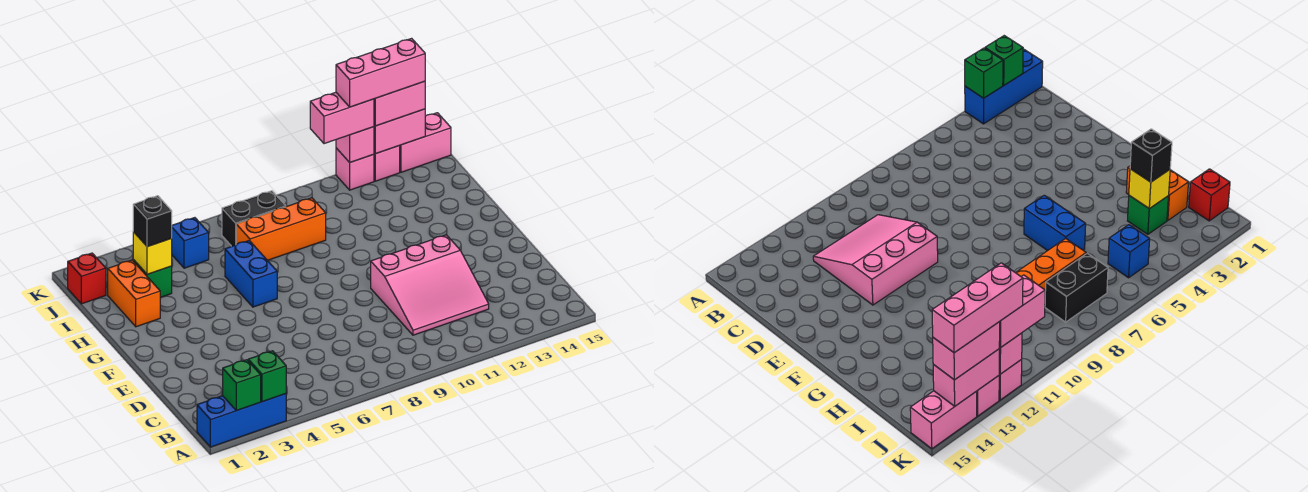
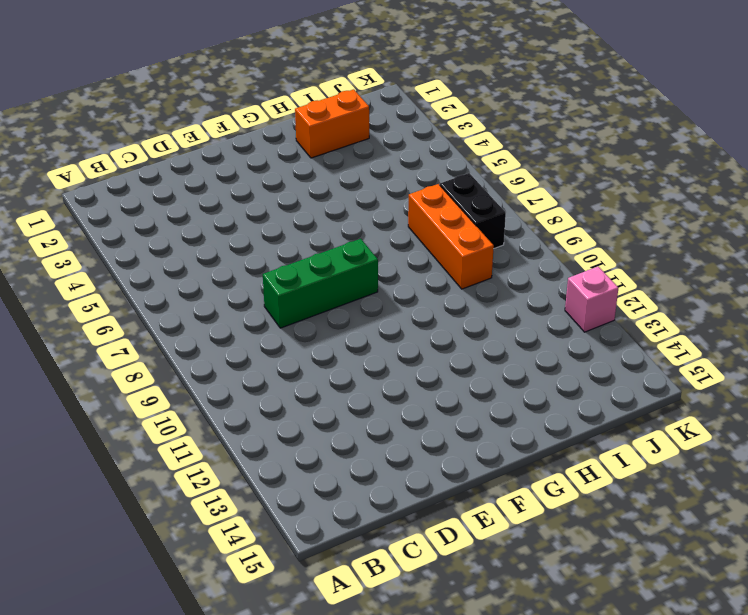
green 1x3 brick [263,239,378,328] -> none
none -> blue 1x3 brick [197,394,286,447]
none -> pink 3x3 slope [371,235,489,335]
none -> blue 1x2 brick [225,241,277,307]

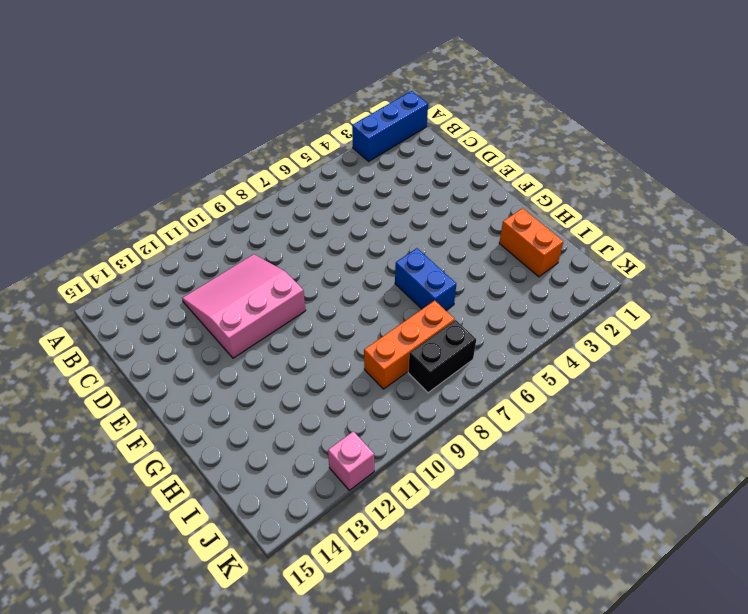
none -> green 1x1 brick [133,260,172,297]
none -> red 1x1 brick [68,253,106,304]
none -> blue 1x1 brick [171,218,209,268]

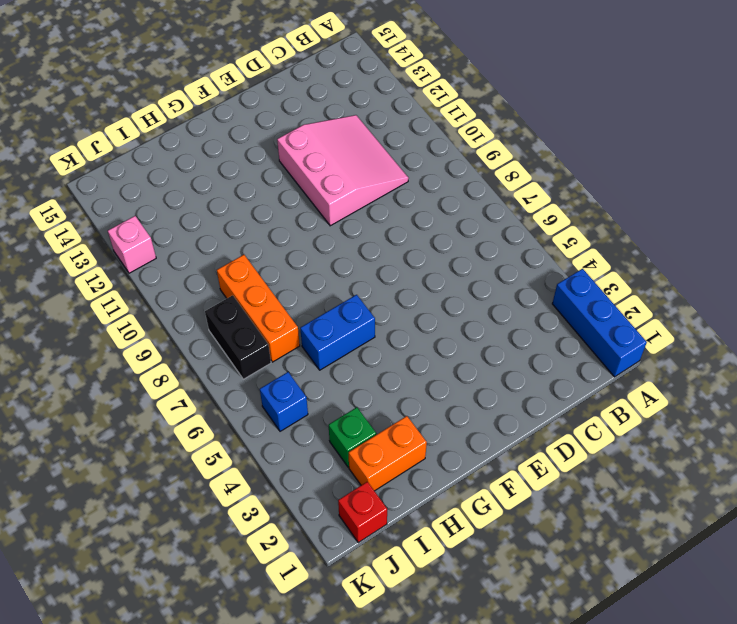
none -> pink 1x1 brick [374,146,400,181]
none -> pink 1x2 brick [400,113,451,172]
none -> green 1x1 brick [223,360,261,411]

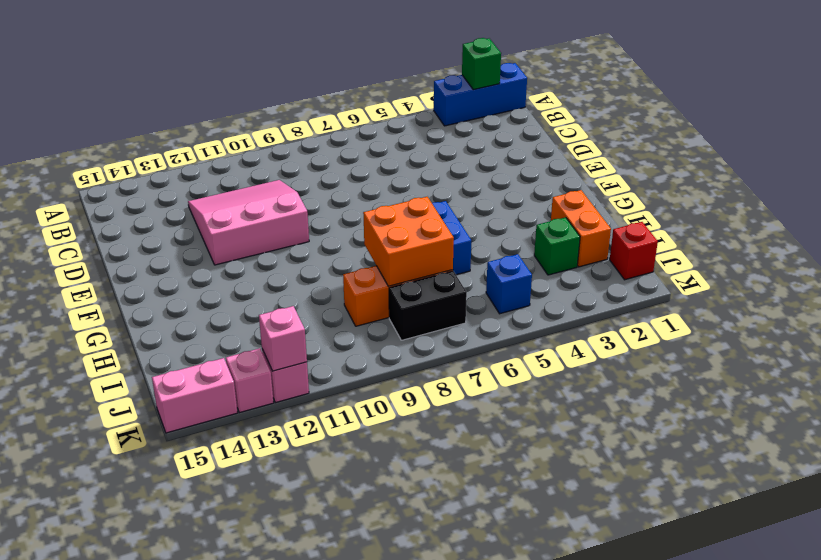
orange 2x2 brick [363,197,454,286] -> none
none -> green 1x1 brick [248,351,286,402]
none -> yellow 1x1 brick [133,232,172,274]
none -> pink 1x2 brick [374,109,425,154]

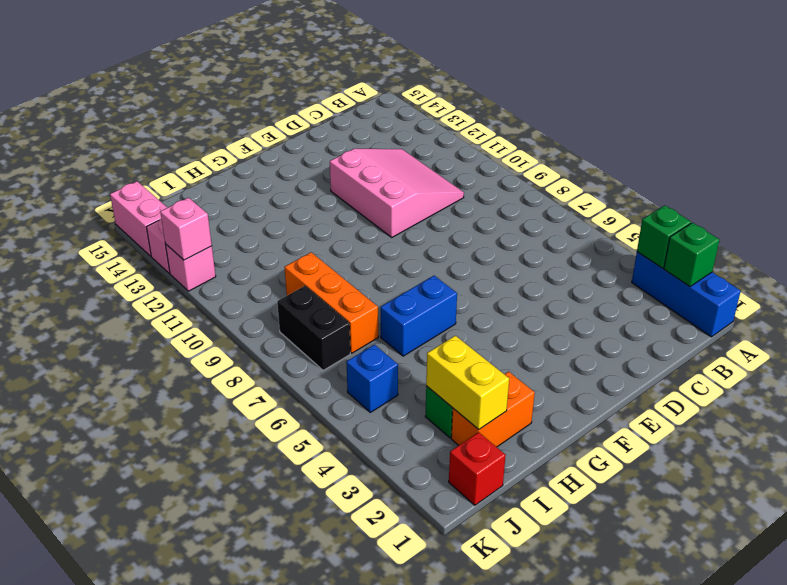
yellow 1x2 brick [426,336,509,429] -> yellow 1x1 brick [133,232,172,274]
none -> pink 1x2 brick [374,109,425,154]
none -> black 1x1 brick [133,196,172,247]
none -> pink 1x2 brick [310,92,374,144]

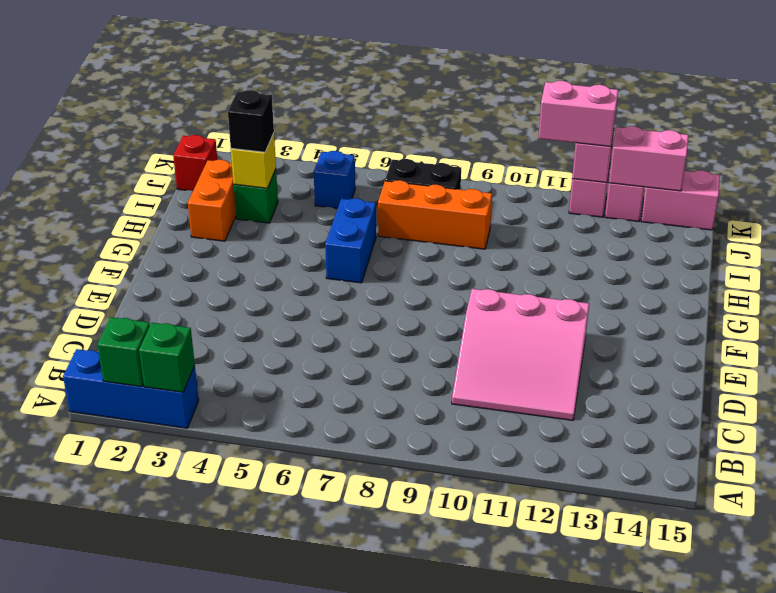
none -> pink 1x2 brick [374,81,425,126]
none -> pink 1x3 brick [336,38,425,107]

